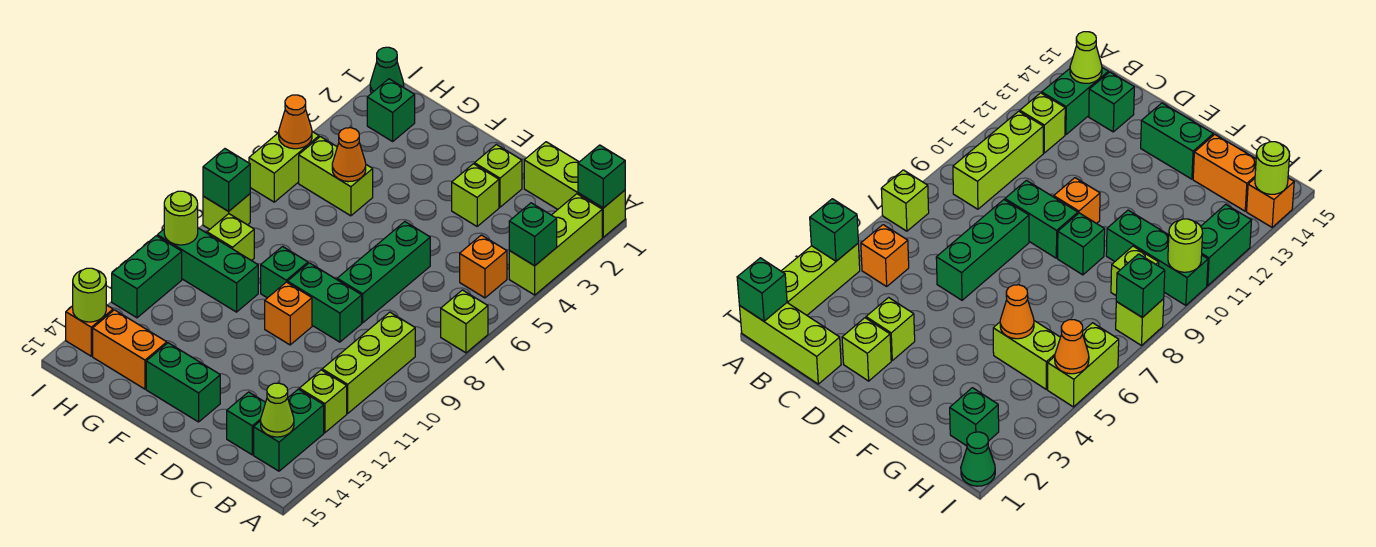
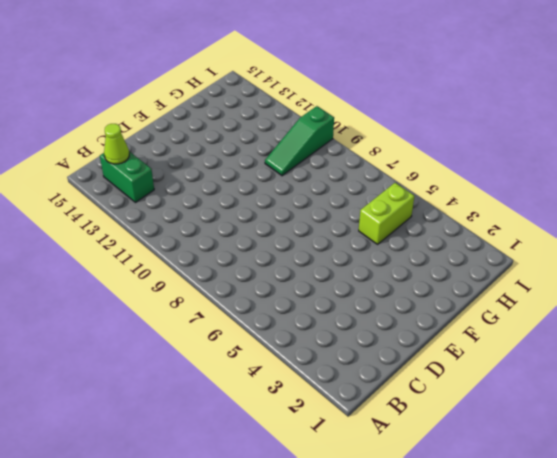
green 1x3 slope [265,106,334,176] -> green 1x3 brick [157,228,258,312]
none -> lime 1x3 brick [524,142,625,237]
none -> lime 1x3 brick [509,194,602,295]
none -> lime 1x1 brick [441,290,488,353]
none -> orange 1x1 brick [460,235,507,298]

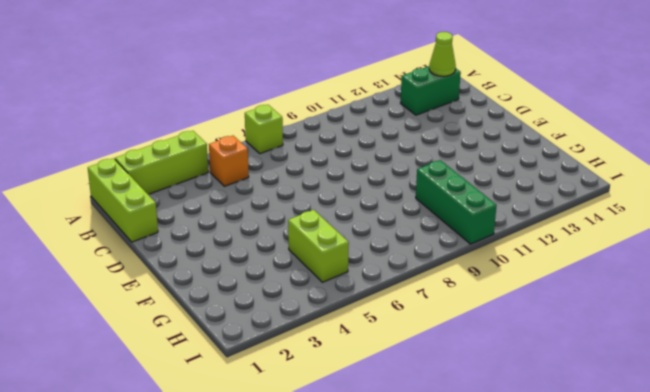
none -> lime 1x3 brick [322,312,415,413]
none -> lime 1x1 brick [299,370,347,433]
none -> green 1x1 brick [227,392,266,455]
none -> lime 1x1 brick [475,144,522,207]

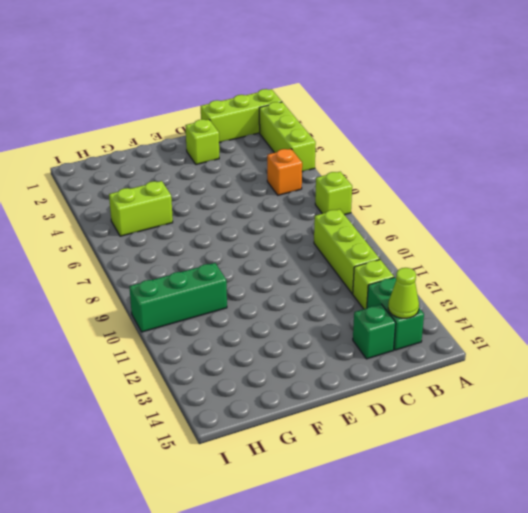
none -> lime 1x1 brick [452,164,499,226]
none -> green 1x3 brick [337,222,430,323]
none -> green 1x2 brick [288,263,362,342]
none -> orange 1x1 brick [265,282,312,345]

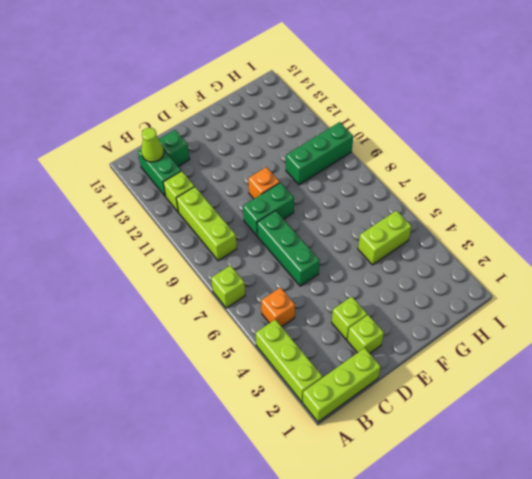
none -> green 1x2 brick [146,343,220,422]
none -> green 1x1 brick [261,247,308,298]
none -> orange 1x2 brick [93,310,167,389]
none -> green 1x1 brick [367,79,415,141]

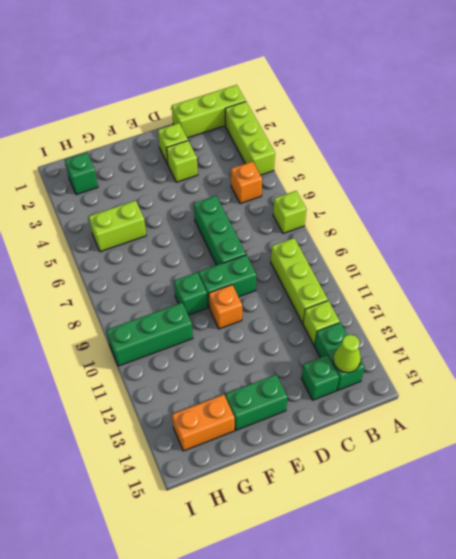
none -> lime 1x1 brick [207,214,254,261]
none -> green 1x1 cone [370,47,404,93]
none -> lime 1x2 brick [249,132,319,202]
none -> lime 1x1 brick [203,194,250,229]

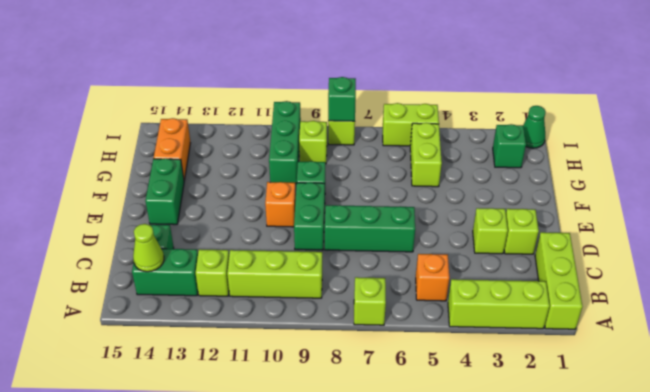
none -> green 1x2 brick [112,236,182,318]
none -> orange 1x1 brick [66,305,113,356]
none -> green 1x1 brick [578,145,625,208]
none -> green 1x1 brick [509,203,557,266]

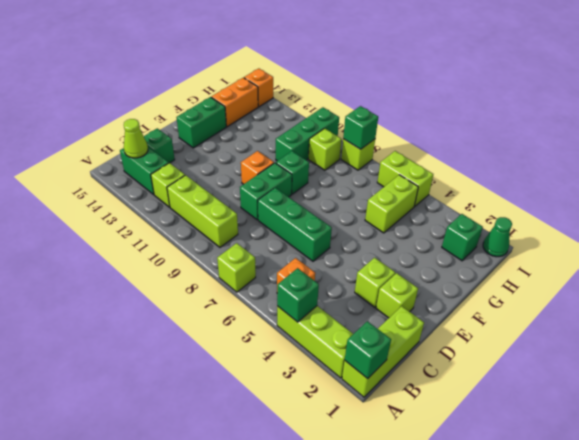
none -> green 1x2 brick [112,236,182,318]
none -> orange 1x1 cone [332,128,366,182]
none -> orange 1x1 cone [279,95,312,149]
none -> lime 1x1 round brick [164,191,198,245]

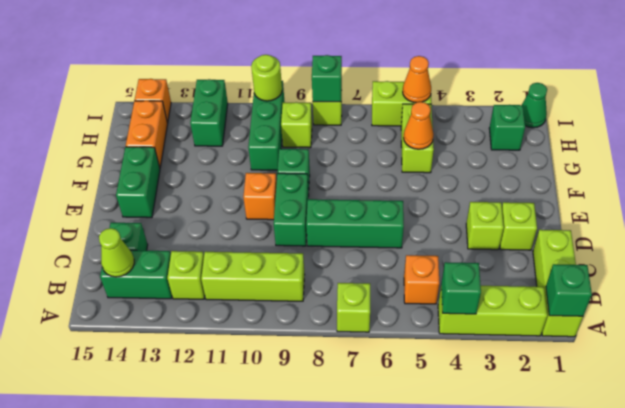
green 1x2 brick [190,79,228,146] -> green 1x2 brick turned to [112,236,182,318]
none -> lime 1x1 round brick [73,268,106,322]

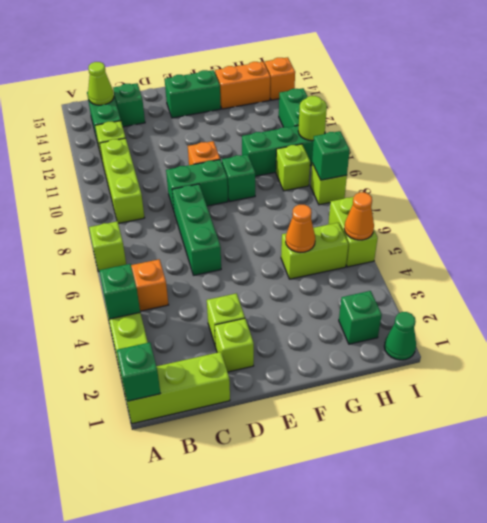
none -> lime 1x1 round brick [73,268,106,322]

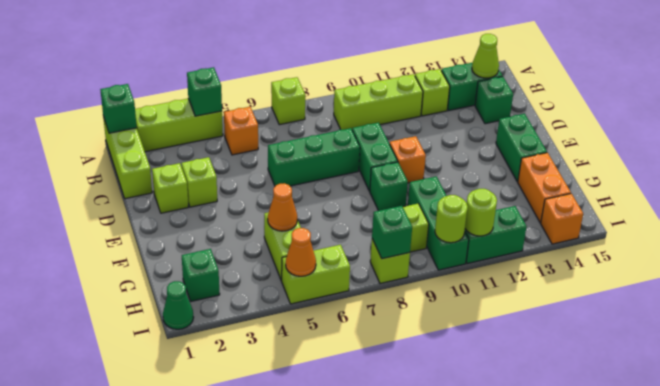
lime 1x1 round brick [465,189,497,236] -> lime 1x1 round brick moved to [73,268,106,322]

